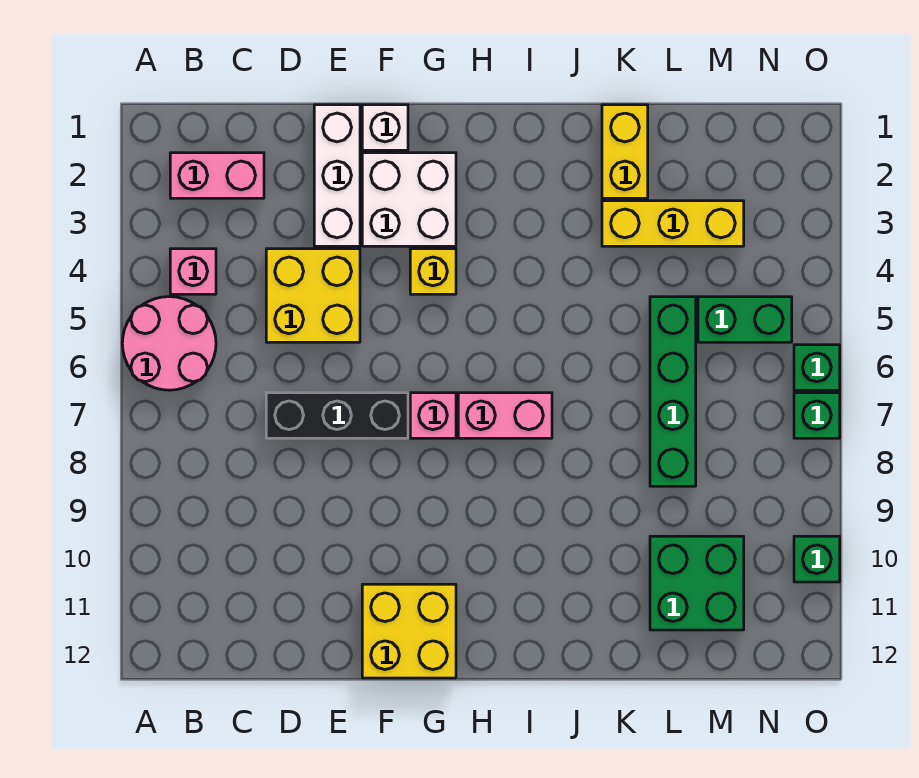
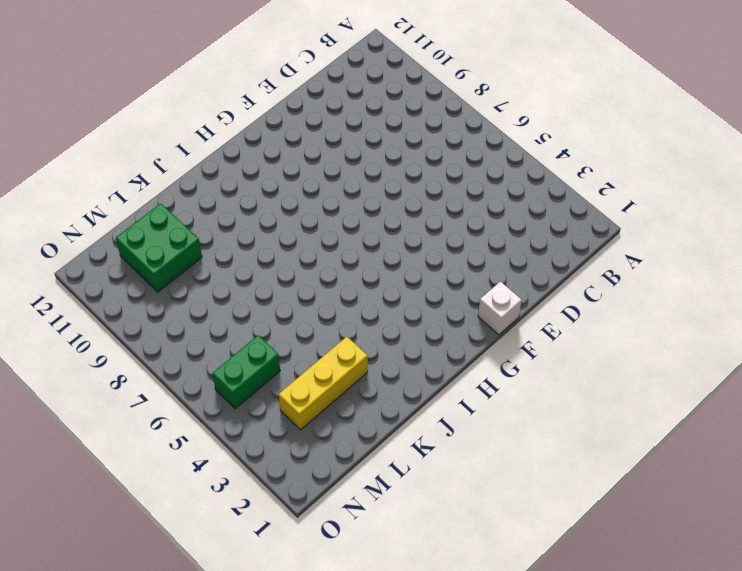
none -> pink 2x2 round brick [122,297,216,390]
none -> pink 1x2 brick [170,153,264,198]
none -> pink 1x1 brick [170,249,216,294]

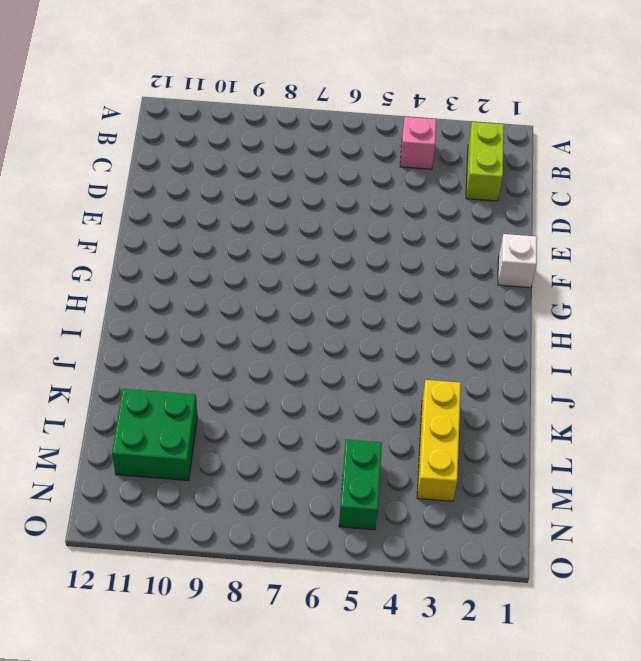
lime 1x2 brick [466,122,504,201] -> pink 1x2 brick [170,153,264,198]
none -> pink 2x2 round brick [122,297,216,390]
none -> yellow 2x2 brick [266,249,360,342]
none -> black 1x3 brick [266,393,408,438]

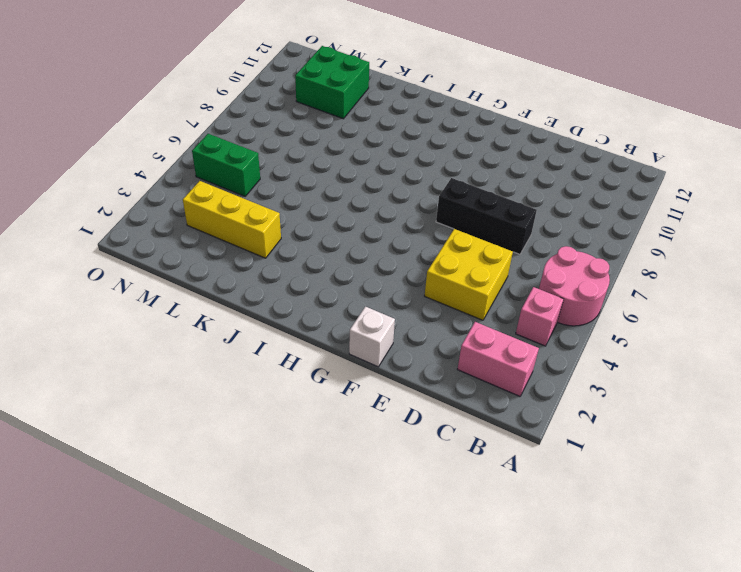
none -> white 1x3 brick [314,105,360,246]
none -> white 2x2 brick [362,153,456,246]
none -> yellow 2x2 brick [362,584,456,678]

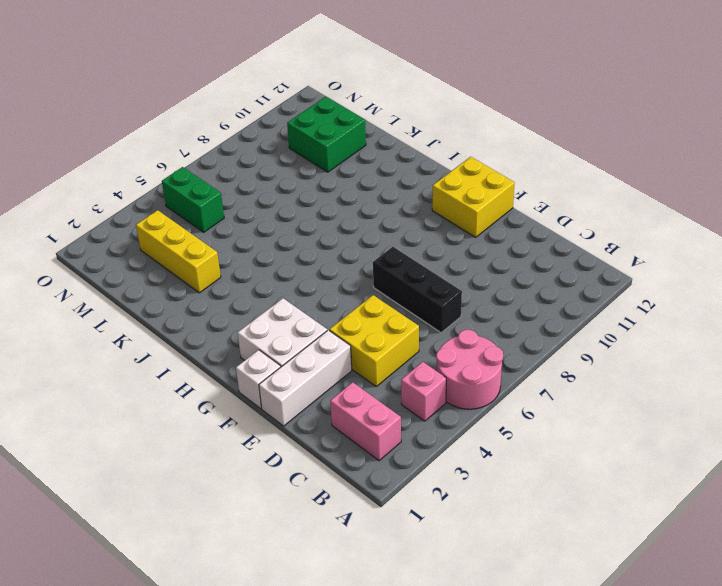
none -> yellow 1x1 brick [410,249,456,294]
none -> pink 1x1 brick [410,393,456,438]
none -> pink 1x2 brick [458,393,552,438]

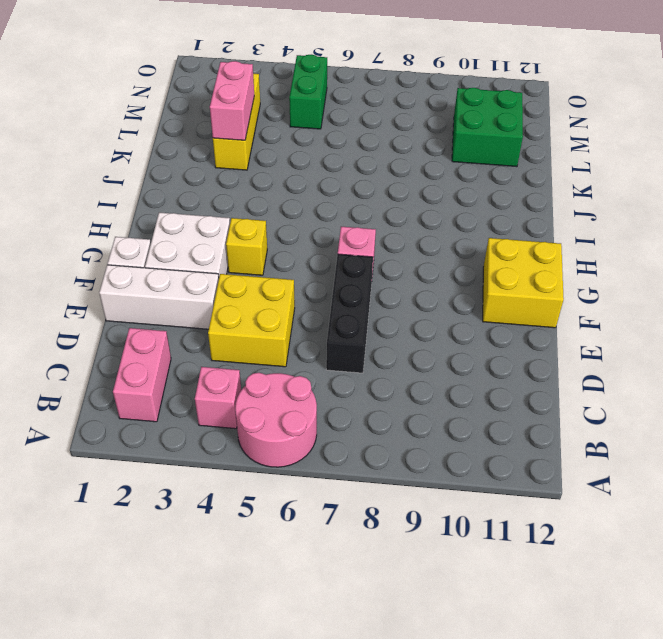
pink 1x2 brick [210,61,254,140] -> pink 1x2 brick moved to [458,393,552,438]
none -> yellow 1x2 brick [602,105,648,198]
none -> green 1x4 brick [650,297,696,486]
none -> green 1x1 brick [794,345,840,390]

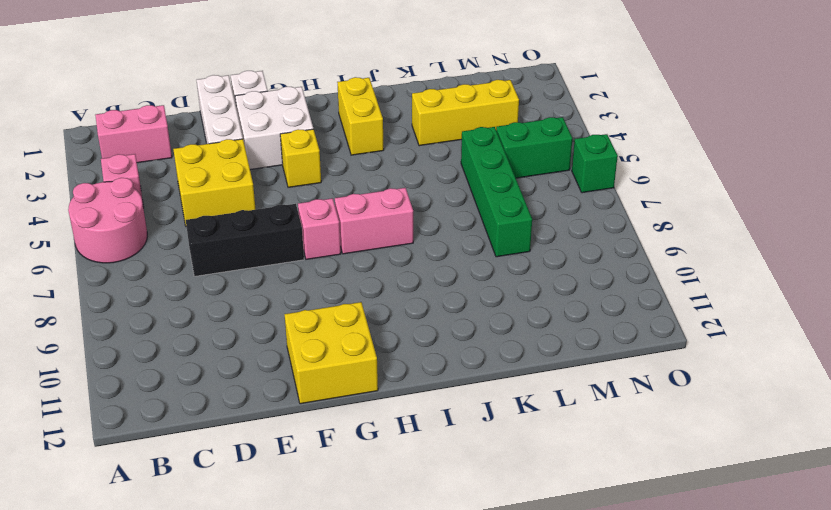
yellow 1x2 brick [337,77,384,155] -> yellow 1x2 brick moved to [602,105,648,198]
none -> green 2x2 brick [650,536,744,630]
none -> green 1x1 brick [794,393,840,438]
none -> green 1x1 brick [794,536,840,582]

